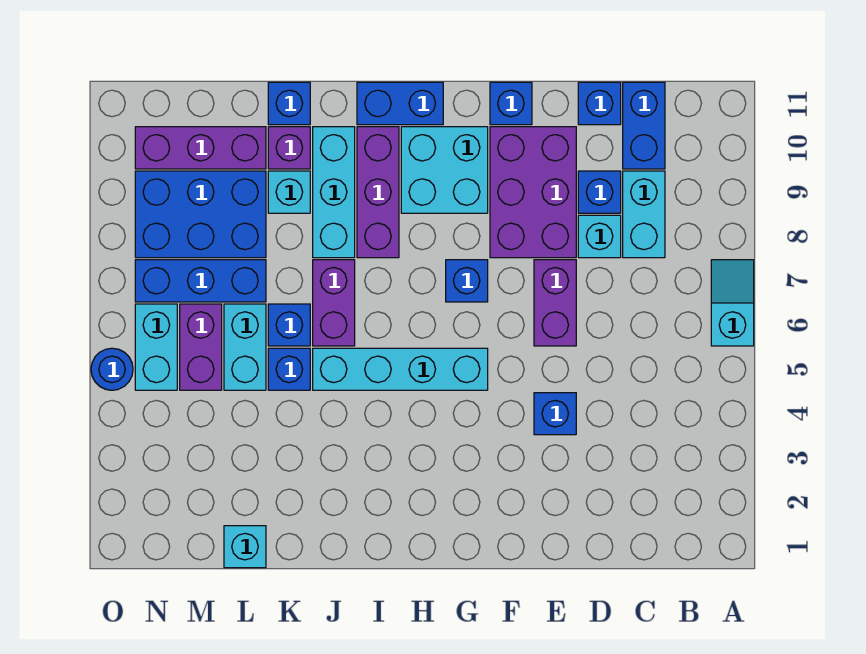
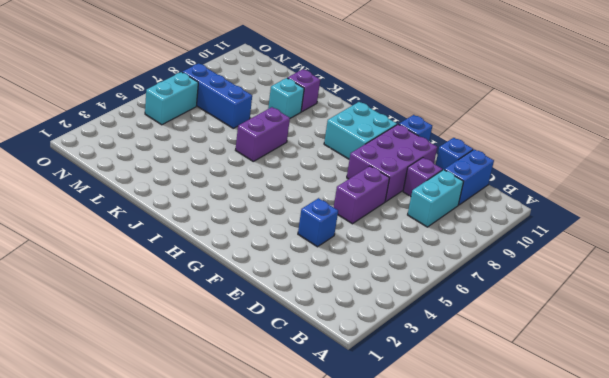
purple 1x1 brick [403,158,442,197] -> blue 1x1 brick [578,171,621,213]
none -> cyan 1x2 slope [711,260,754,346]
none -> cyan 1x1 brick [578,215,621,258]
none -> cyan 1x4 brick [313,348,488,390]
none -> blue 1x1 brick [446,260,488,302]

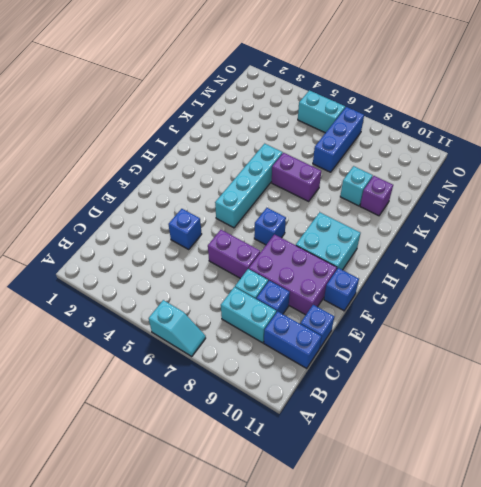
none -> blue 1x2 brick [357,82,443,125]
none -> purple 1x3 brick [357,127,399,258]
none -> cyan 1x3 brick [313,127,355,258]
none -> blue 1x1 brick [268,348,310,390]

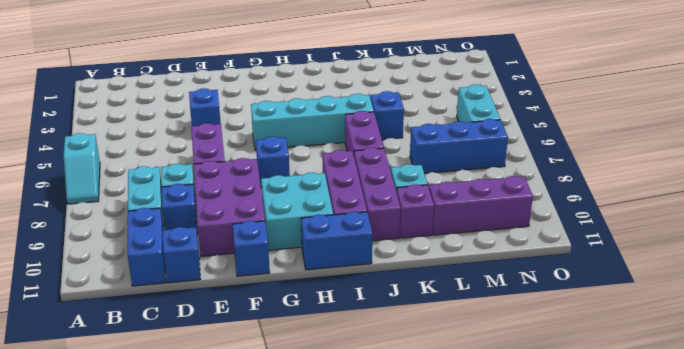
purple 1x3 brick [354,147,401,241] -> cyan 1x3 brick [313,127,355,258]
none -> blue 1x1 brick [268,304,310,346]
none -> blue 1x1 brick [268,82,310,125]
none -> cyan 1x1 brick [224,526,266,568]
none -> cyan 1x2 brick [224,304,266,390]

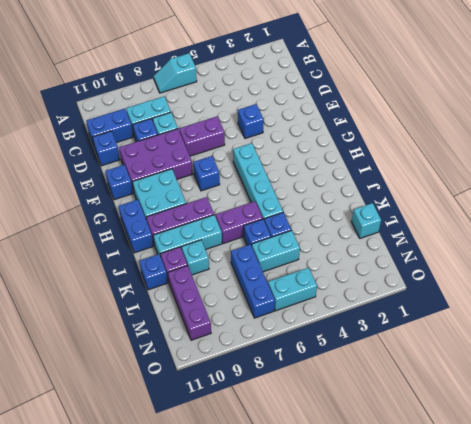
none -> blue 2x3 brick [135,171,266,258]
none -> purple 1x2 brick [180,304,222,390]
none -> blue 1x1 round brick [91,348,133,390]

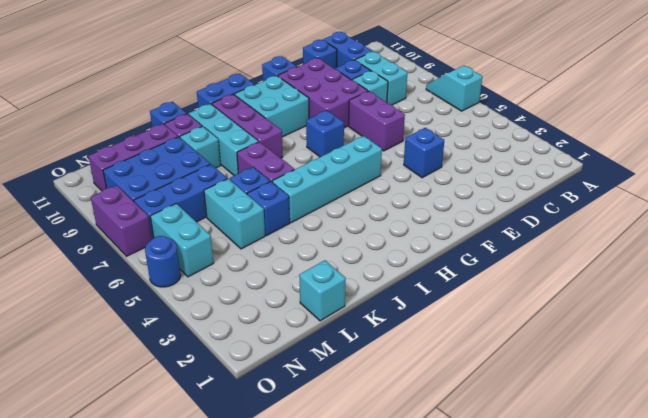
purple 1x2 brick [91,185,152,256] -> purple 1x2 brick moved to [180,304,222,390]

